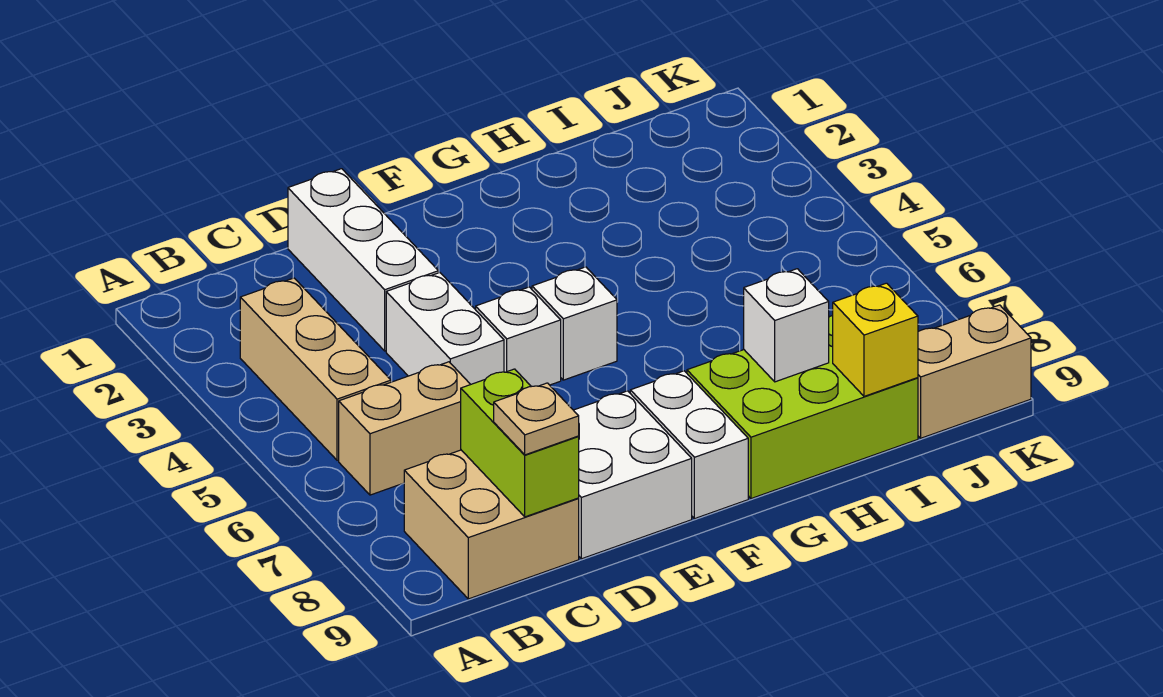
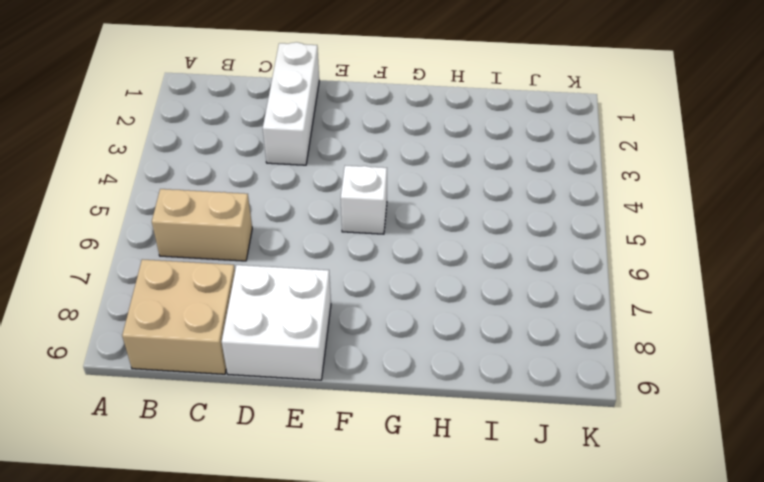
none -> tan 1x3 brick [240,278,391,460]
none -> white 1x2 brick [386,273,504,384]
none -> white 1x1 brick [476,287,561,387]

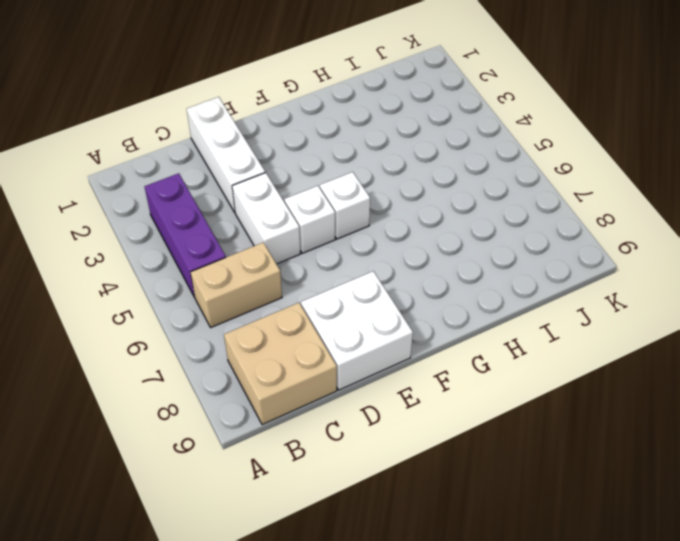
purple 1x3 brick [144,173,226,297] -> tan 1x3 brick [240,278,391,460]
none -> white 1x2 brick [630,371,748,519]
none -> lime 2x3 brick [687,315,918,499]
none -> tan 1x2 brick [918,305,1031,438]

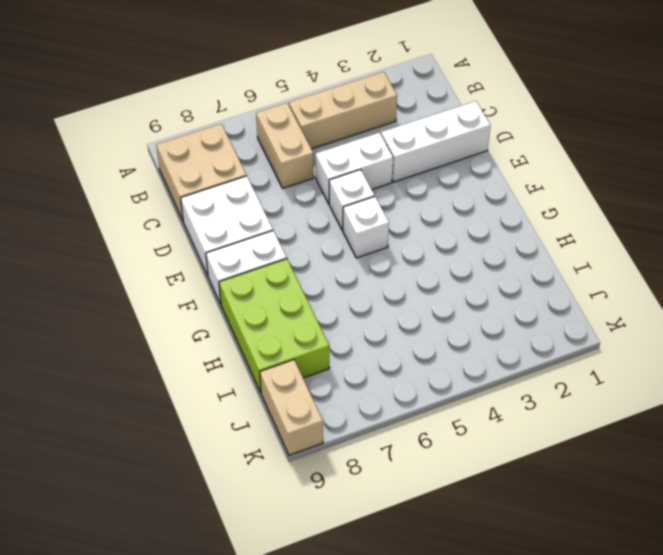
none -> lime 1x2 brick [461,369,579,517]
none -> white 1x1 brick [744,269,829,382]
none -> yellow 1x1 brick [833,283,918,396]

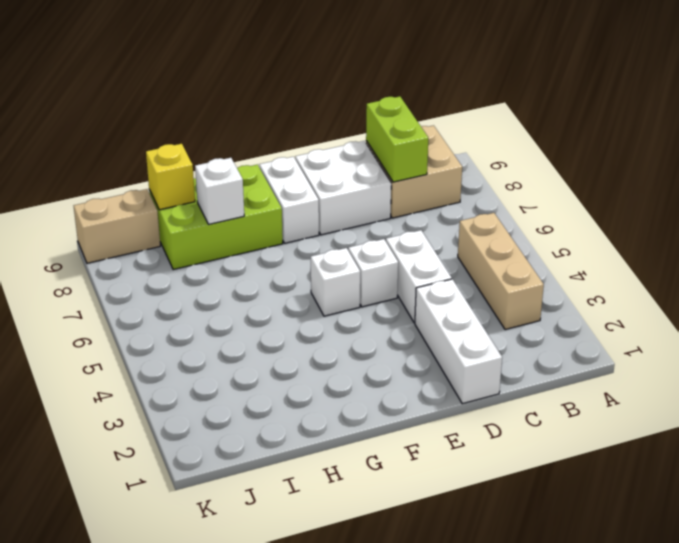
none -> tan 1x2 brick [339,362,471,495]
none -> tan 1x1 plate [494,383,579,455]

